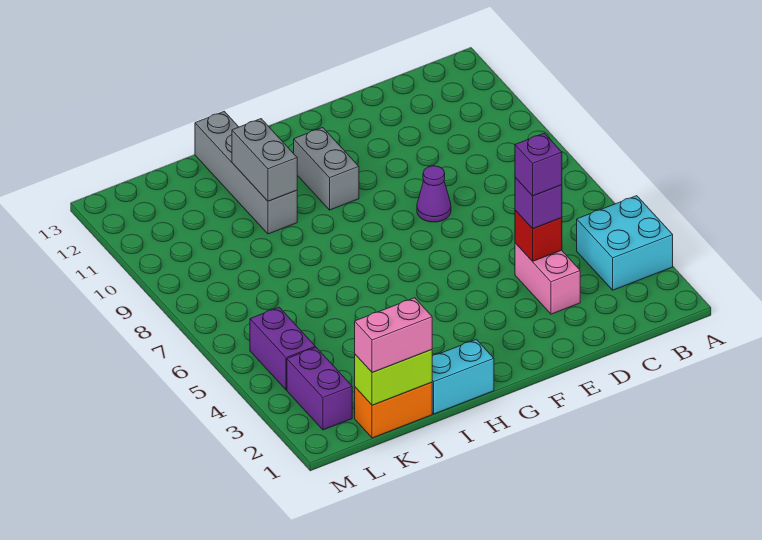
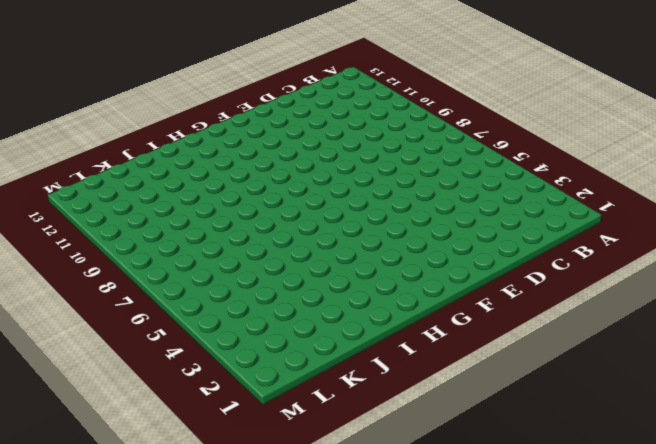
none -> cyan 2x2 brick [577,196,673,290]
none -> pink 1x2 brick [515,243,580,314]
none -> purple 1x1 cone [417,166,451,222]

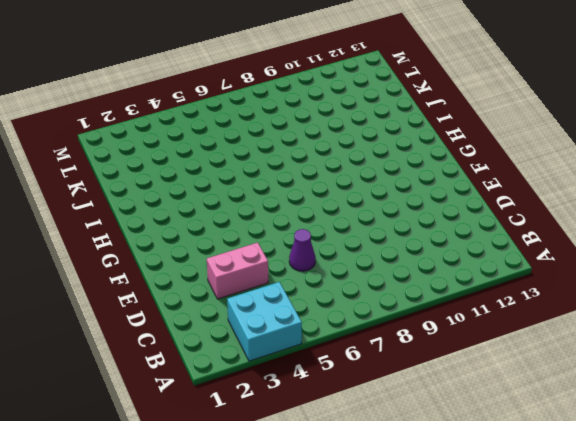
purple 1x1 cone [289,229,316,271] -> purple 1x1 cone moved to [417,166,451,222]
none -> grey 1x2 brick [294,128,359,210]
none -> cyan 1x2 brick [432,339,494,414]
none -> grey 1x4 brick [195,111,297,234]

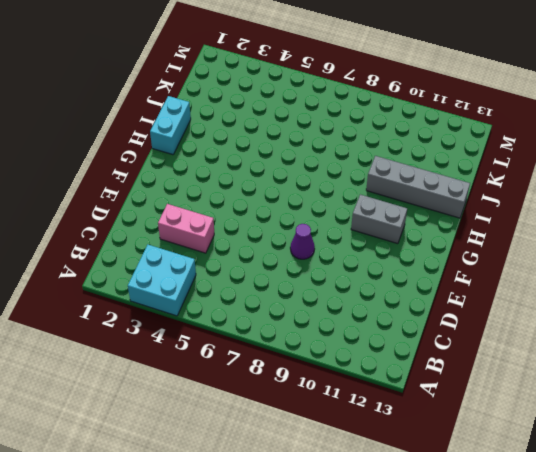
none -> orange 1x2 brick [355,382,432,438]
none -> purple 1x2 brick [287,347,352,430]
none -> purple 1x2 brick [250,307,315,390]

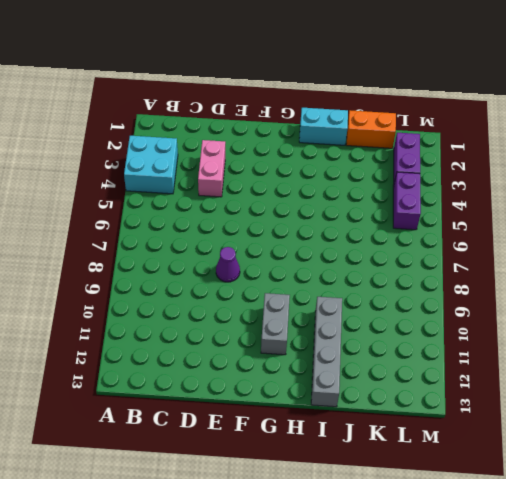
none -> red 1x1 brick [515,210,562,261]
none -> grey 1x2 brick [232,119,297,201]
none -> lime 1x2 brick [355,350,432,405]

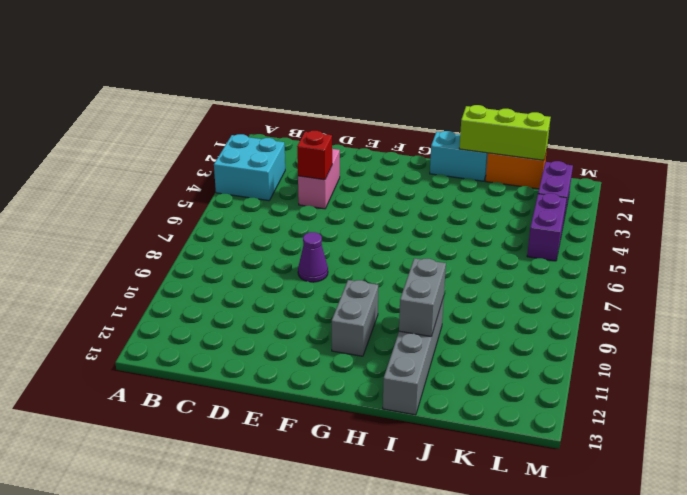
lime 1x3 brick [459,105,551,160] -> lime 1x2 brick [355,350,432,405]
none -> purple 1x1 brick [515,178,562,229]
none -> pink 1x2 brick [355,298,432,373]
none -> purple 1x1 brick [515,133,562,196]

